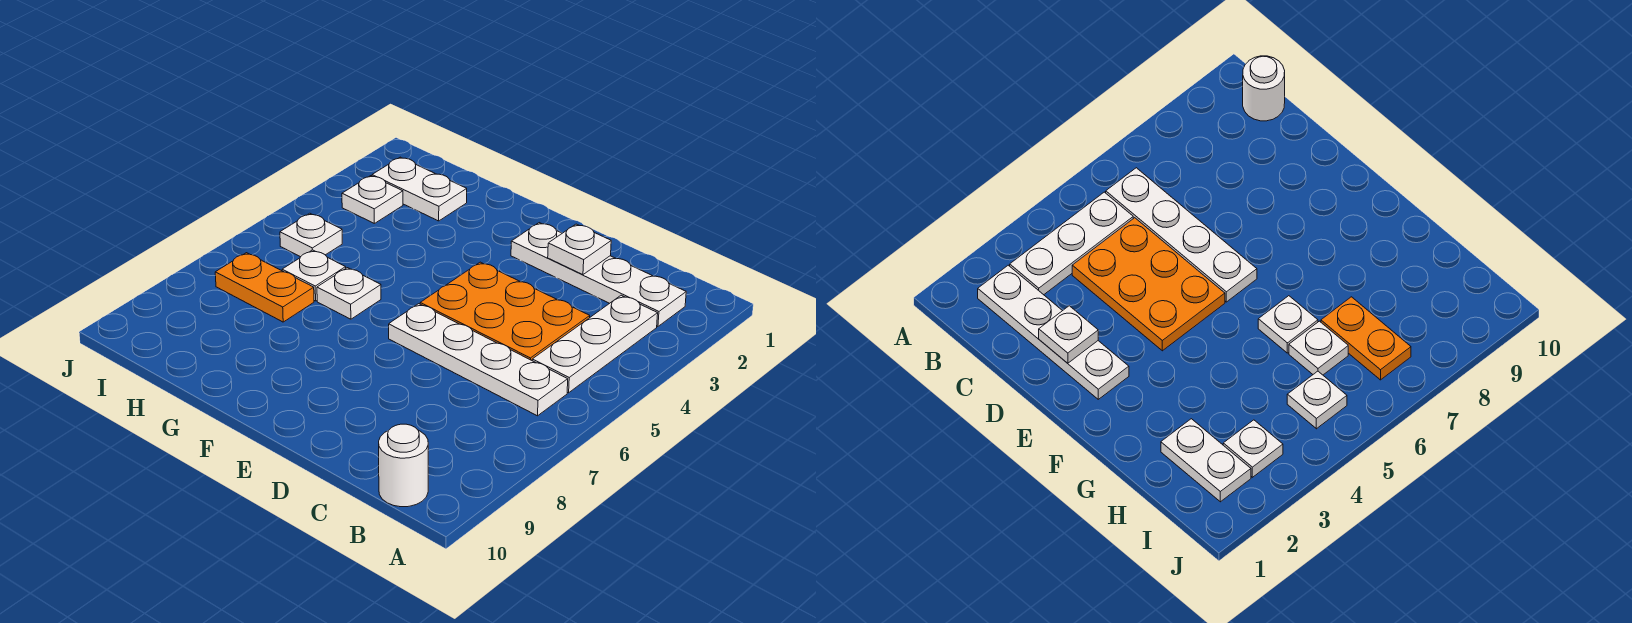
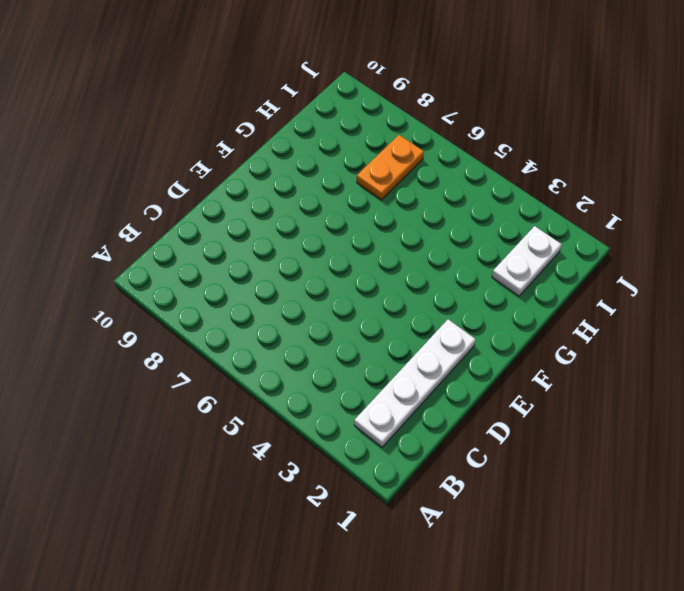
none -> white 1x3 plate [532,295,658,393]
none -> white 1x4 plate [389,304,568,416]
none -> white 1x1 round brick [379,424,428,507]

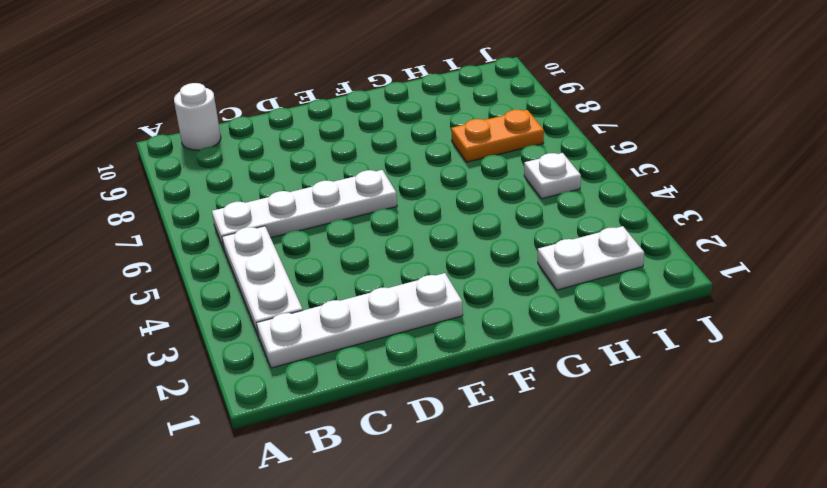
none -> orange 2x3 plate [420,262,590,360]
none -> white 1x1 plate [317,268,381,319]
none -> white 1x1 plate [282,250,346,301]

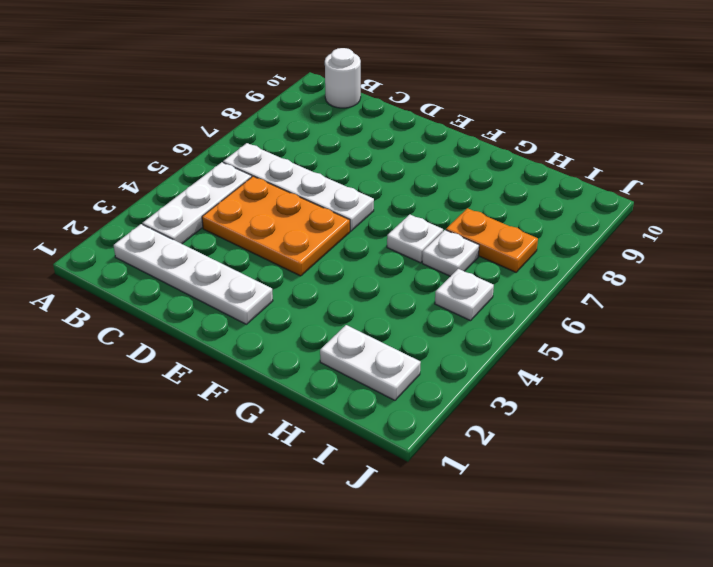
none -> white 1x1 plate [342,176,403,223]
none -> white 1x1 plate [548,224,611,275]

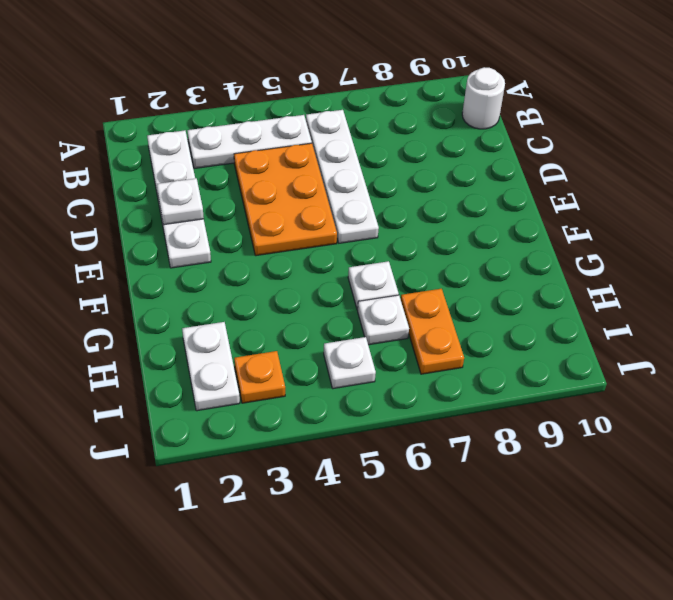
orange 1x1 plate [234,351,285,403] -> white 1x1 plate [342,176,403,223]

